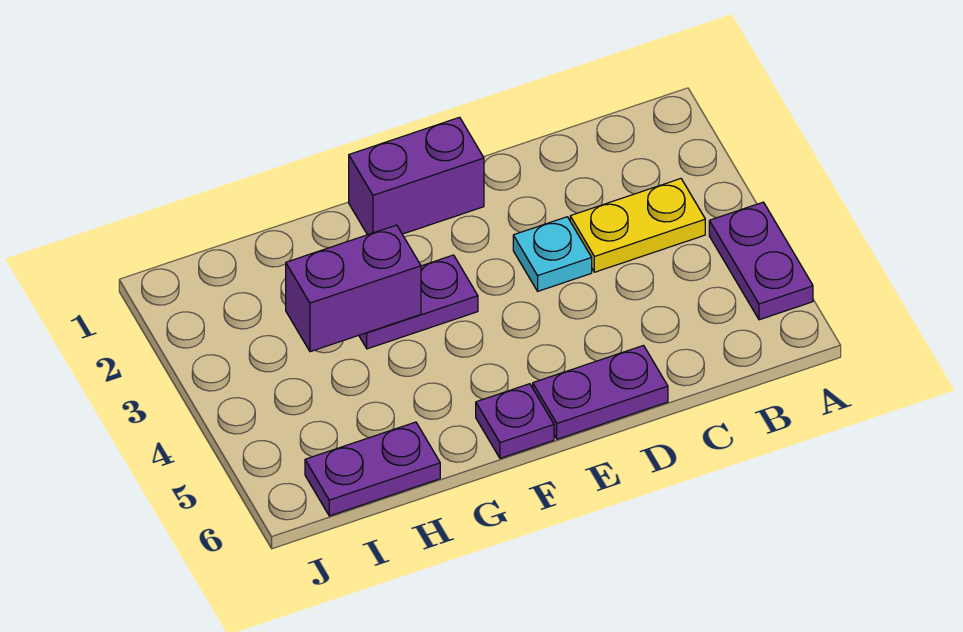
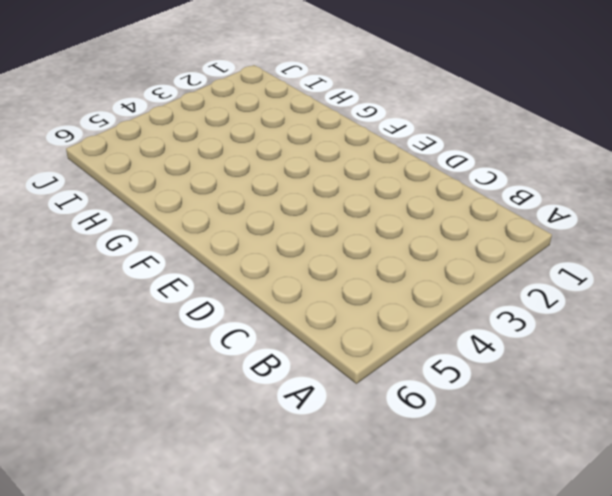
none -> purple 1x2 plate [709,202,813,320]
none -> yellow 1x2 plate [570,179,705,272]

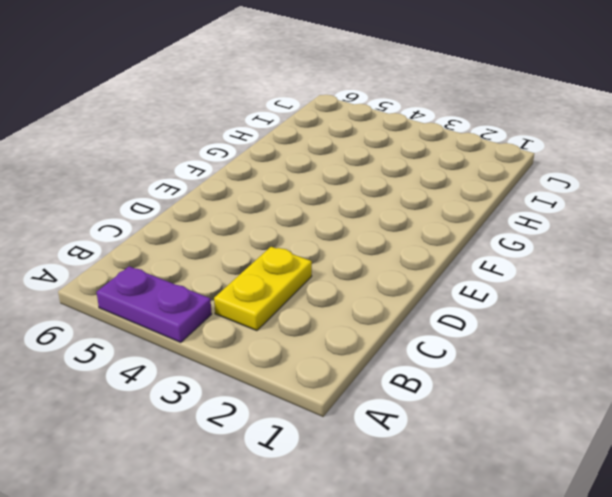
none -> cyan 1x1 plate [513,217,592,291]
none -> purple 1x2 plate [533,346,668,439]

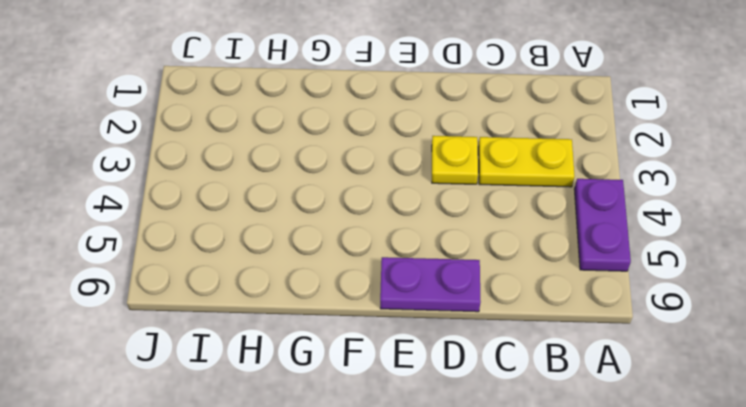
yellow 1x1 plate [432,136,478,184] -> cyan 1x1 plate [513,217,592,291]
none -> purple 1x2 brick [349,117,484,235]
none -> purple 1x2 plate [359,255,478,349]

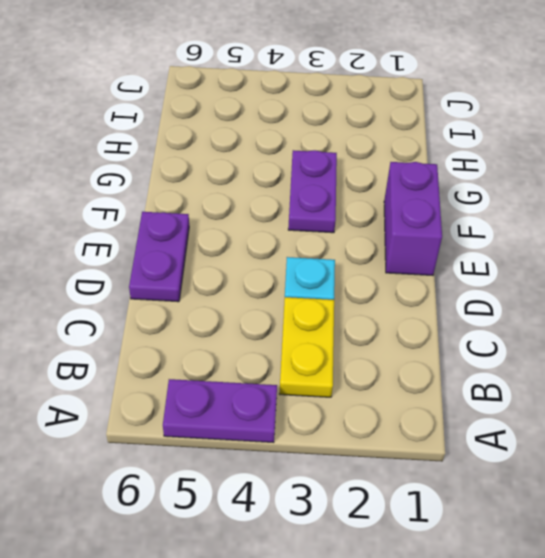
none -> purple 1x1 plate [476,384,554,458]
none -> purple 1x2 plate [305,422,440,516]

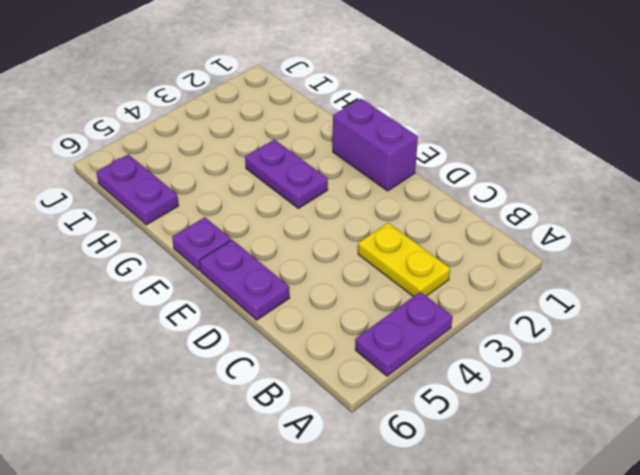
none -> cyan 1x1 plate [513,217,592,291]
none -> purple 1x2 brick [286,225,421,352]

